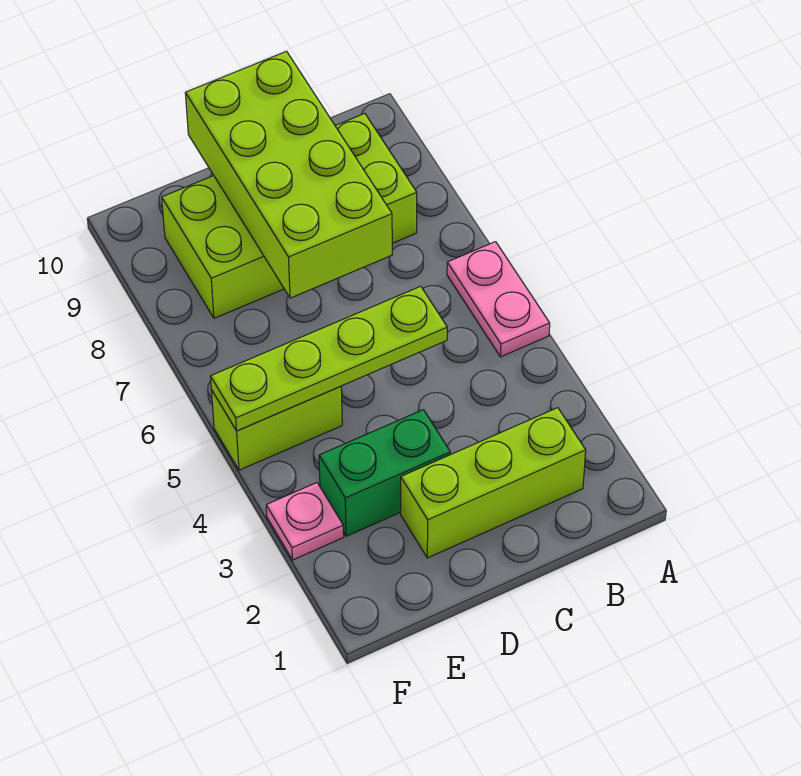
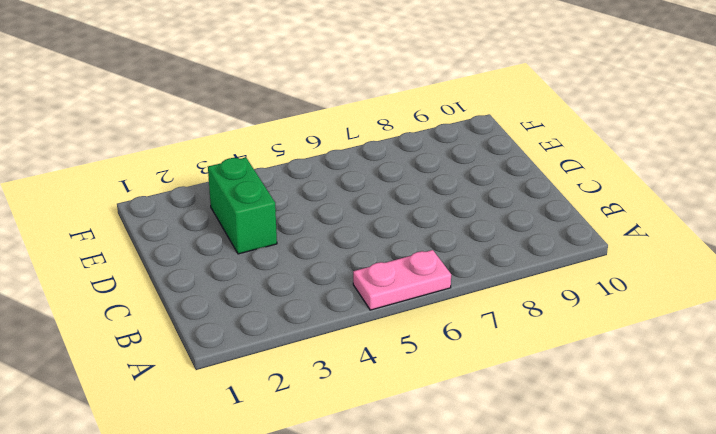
none -> lime 1x3 brick [401,408,586,558]
none -> lime 2x4 brick [162,114,417,318]

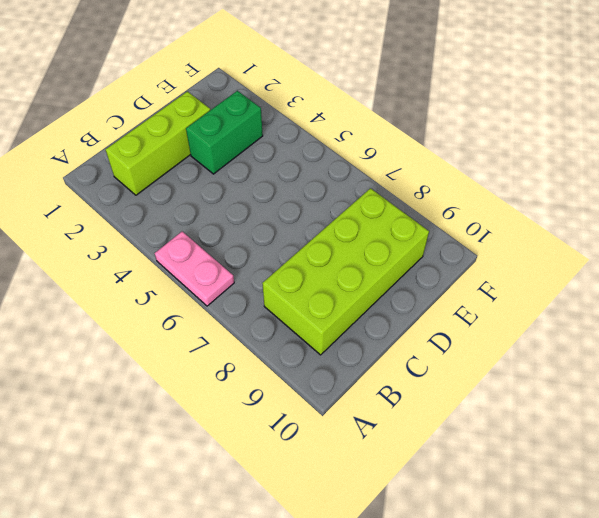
none -> lime 1x2 brick [211,386,342,470]
none -> pink 1x1 plate [266,483,344,560]

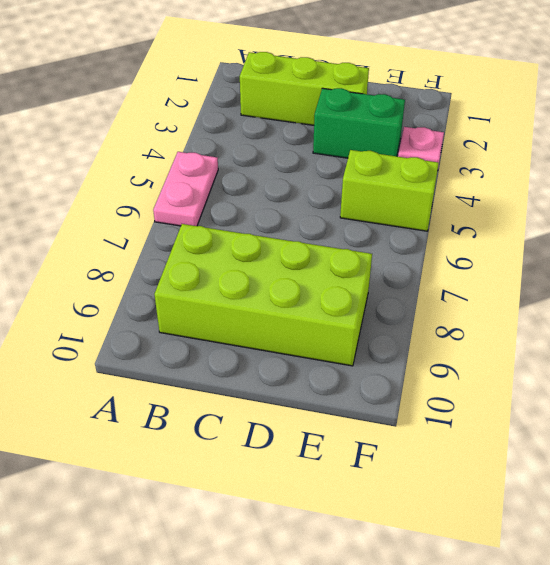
none -> lime 1x4 plate [210,286,447,431]
none -> lime 2x4 brick [185,51,392,298]

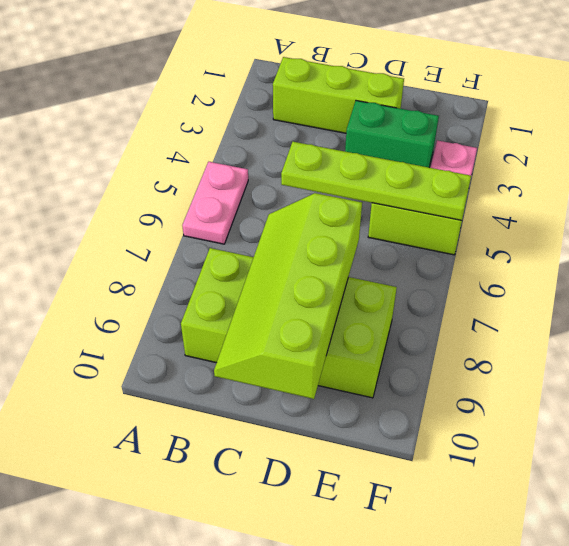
lime 2x4 slope [214,193,362,399] -> lime 2x4 brick [185,51,392,298]

